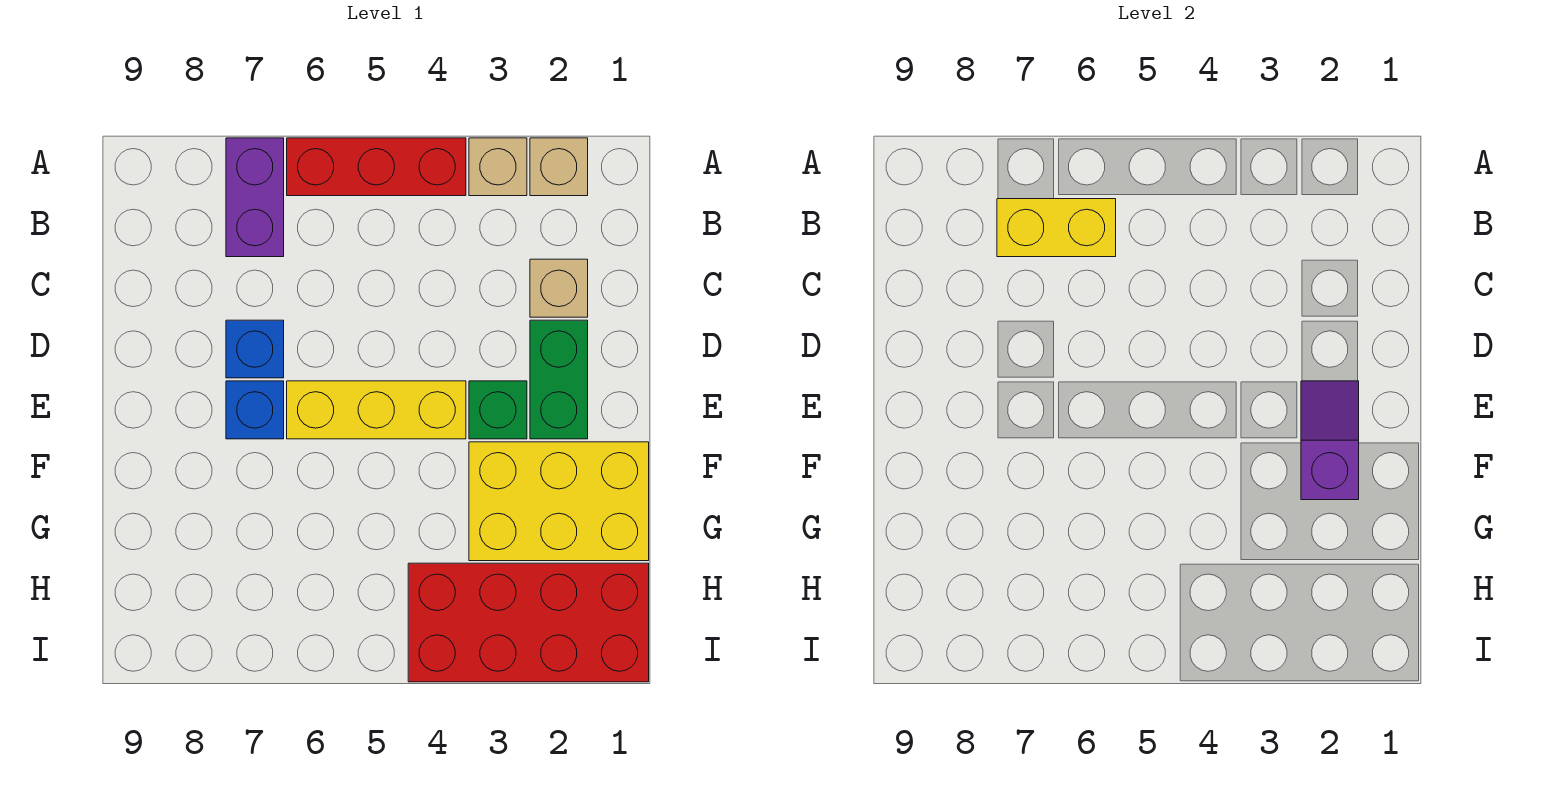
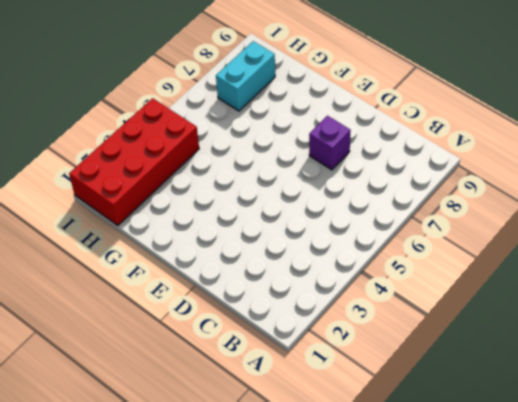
purple 1x1 brick [309,116,351,170] -> blue 1x1 brick [226,320,284,378]
cyan 1x2 brick [216,41,275,111] -> none
none -> tan 1x1 brick [530,138,588,196]
none -> tan 1x1 brick [469,138,527,196]
none -> red 1x3 brick [287,138,466,196]

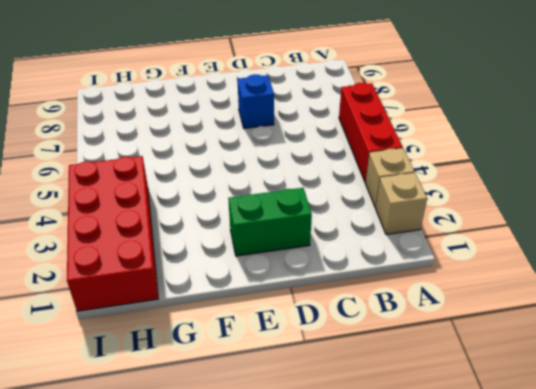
none -> purple 1x2 brick [226,138,284,257]
none -> tan 1x1 brick [530,259,588,317]
none -> green 1x1 brick [469,381,527,439]

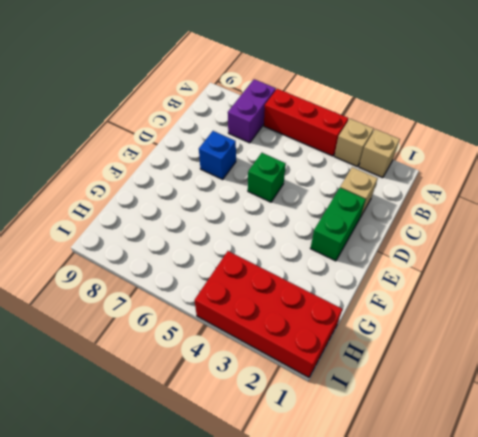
green 1x1 brick [248,153,286,202] -> green 1x1 brick moved to [469,381,527,439]
none -> yellow 1x3 brick [287,381,466,439]
none -> blue 1x1 brick [226,381,284,439]
none -> yellow 2x3 brick [469,442,649,561]

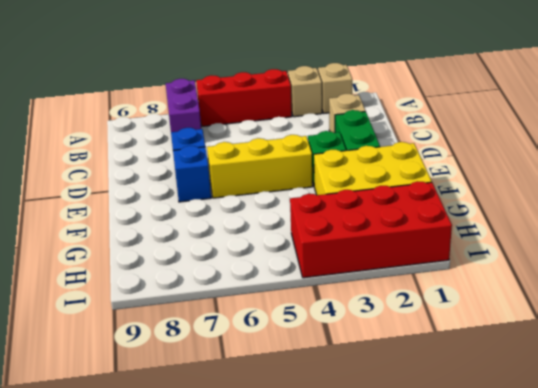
none -> yellow 1x2 brick [997,199,1116,257]
none -> purple 1x2 slope [1301,381,1359,500]

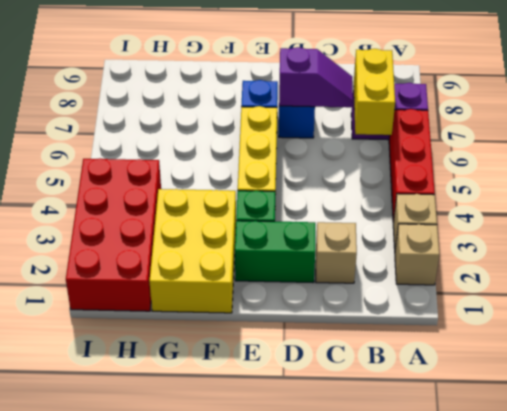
purple 1x2 slope [279,47,353,107] -> purple 1x2 slope moved to [1301,381,1359,500]

